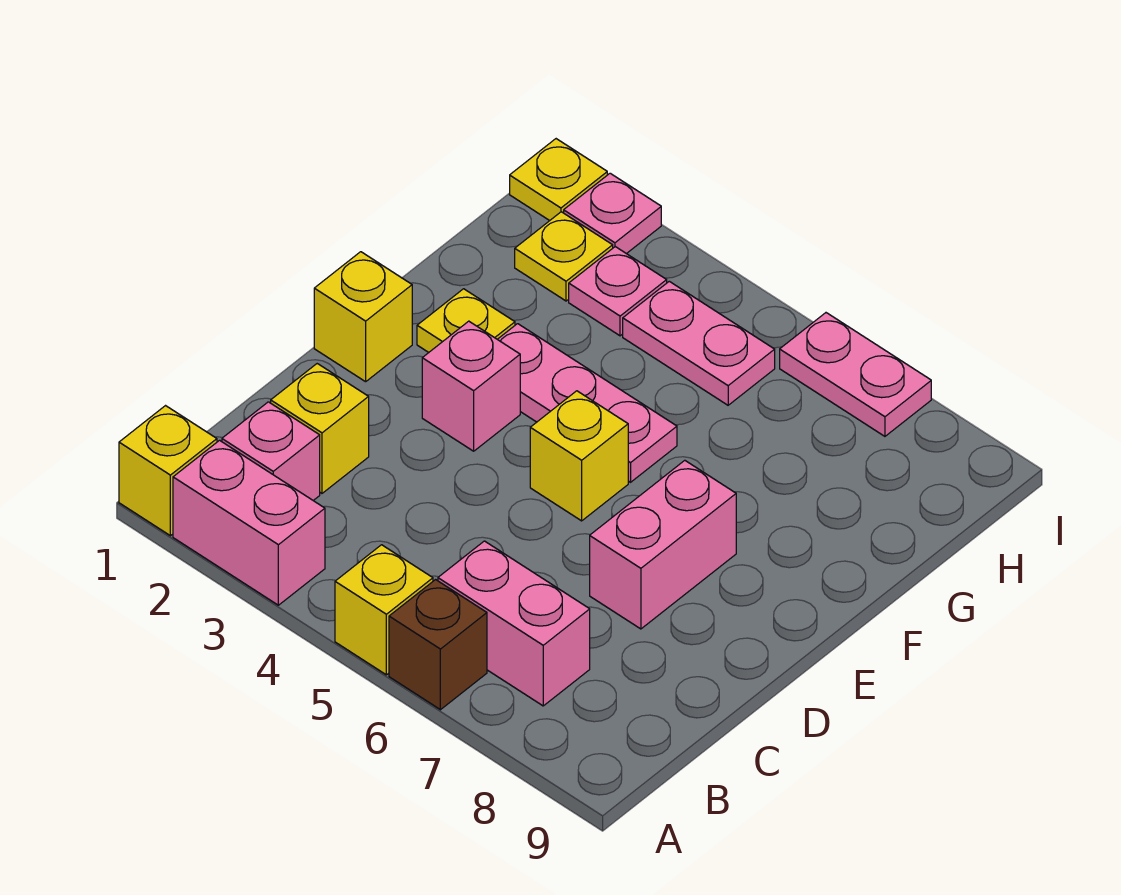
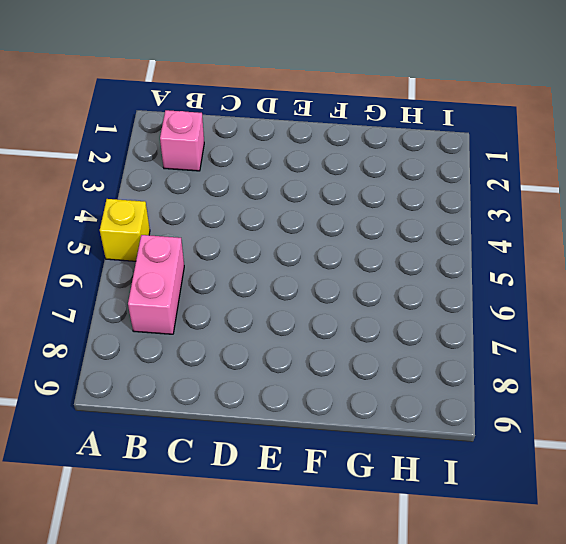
none -> yellow 1x1 brick [119,406,217,536]
none -> pink 1x2 brick [173,440,325,605]
none -> brown 1x1 brick [389,580,487,710]

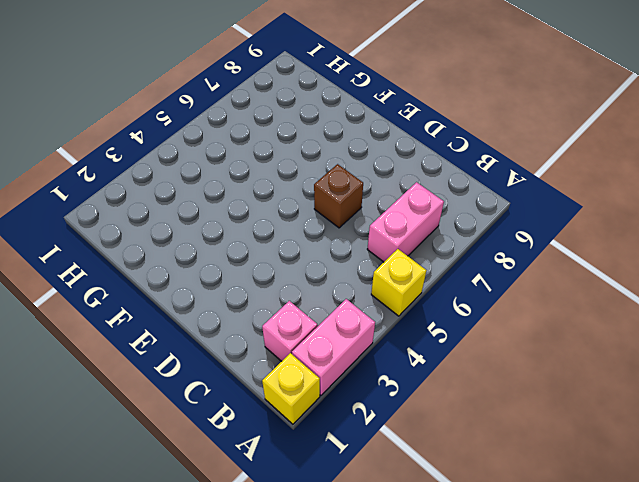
brown 1x1 brick [314,164,363,228] -> brown 1x1 brick moved to [389,580,487,710]
none -> yellow 1x1 brick [271,364,369,493]
none -> pink 1x2 brick [590,460,736,629]
none -> yellow 1x1 brick [314,252,412,382]

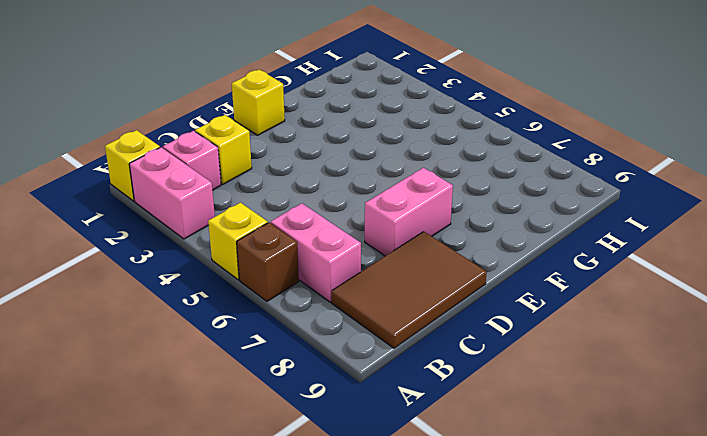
brown 2x3 tile [332,232,487,348] -> none
none -> pink 1x1 brick [422,321,520,451]
none -> yellow 1x1 brick [530,391,628,521]
none -> yellow 1x1 plate [417,289,515,352]

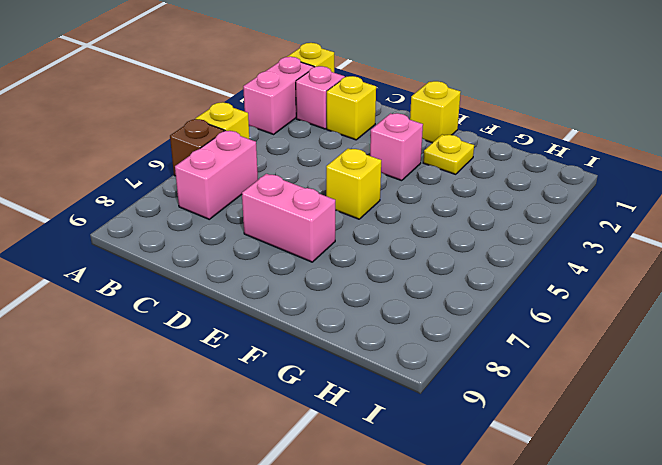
none -> pink 1x3 plate [498,324,677,482]
none -> yellow 1x1 plate [515,212,613,301]
none -> pink 1x1 plate [569,247,667,336]

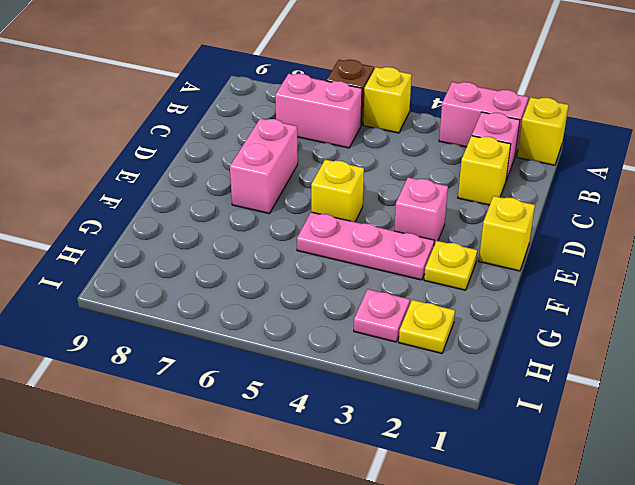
none -> pink 1x2 plate [623,281,775,405]
none -> yellow 1x1 plate [510,139,607,221]
none -> pink 1x1 plate [564,173,661,254]

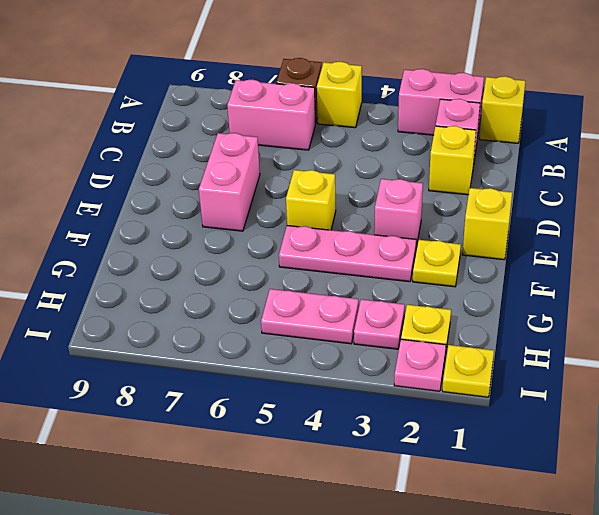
none -> pink 1x2 plate [780,313,931,436]

